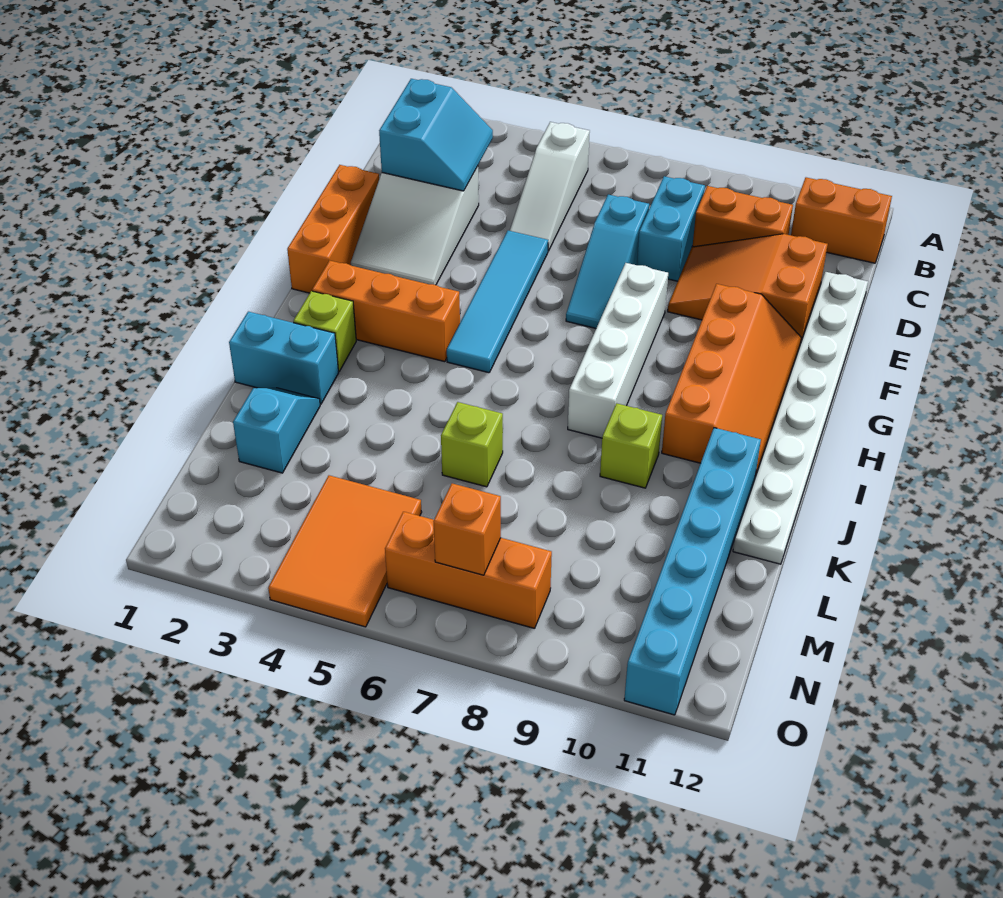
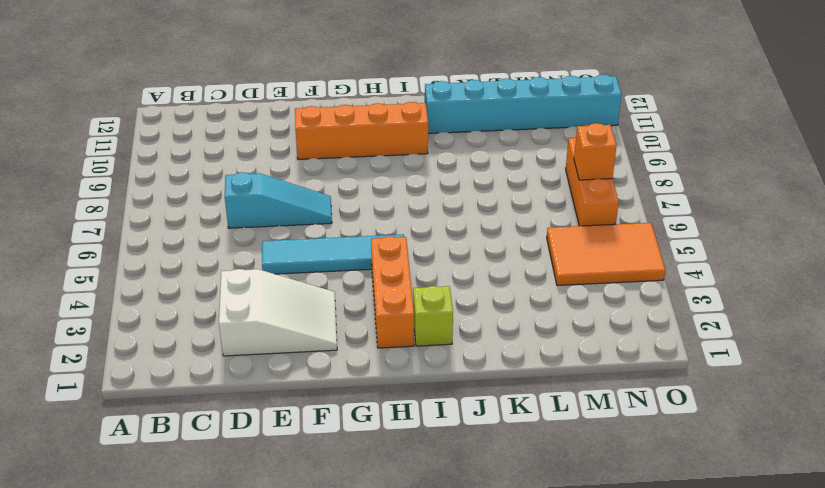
none -> white 1x3 slope [510,122,590,251]
none -> orange 1x2 brick [791,177,892,263]
none -> cyan 1x2 brick [637,176,705,281]

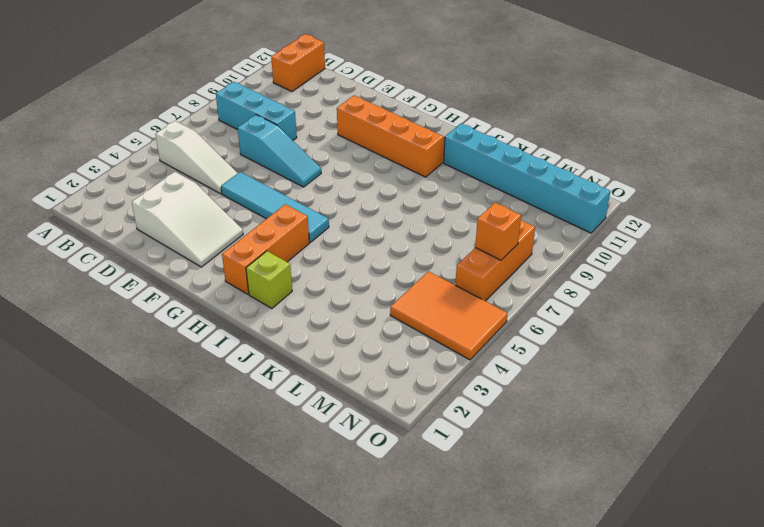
cyan 1x3 brick [216,82,297,140] -> cyan 1x2 brick [637,176,705,281]
none -> orange 1x2 brick [693,186,793,247]
none -> orange 2x3 slope [668,234,828,341]
none -> white 1x8 plate [733,272,868,564]

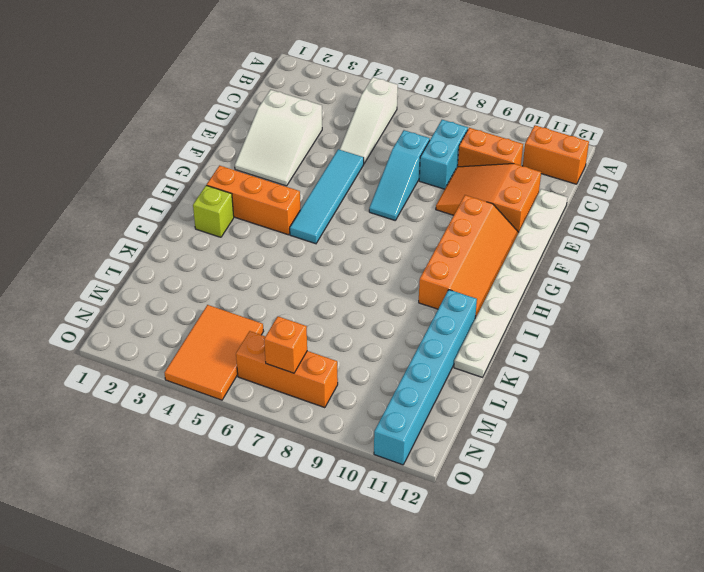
none -> orange 1x3 brick [287,165,379,293]
none -> white 1x4 brick [568,263,668,438]
none -> cyan 1x2 brick [229,312,339,404]

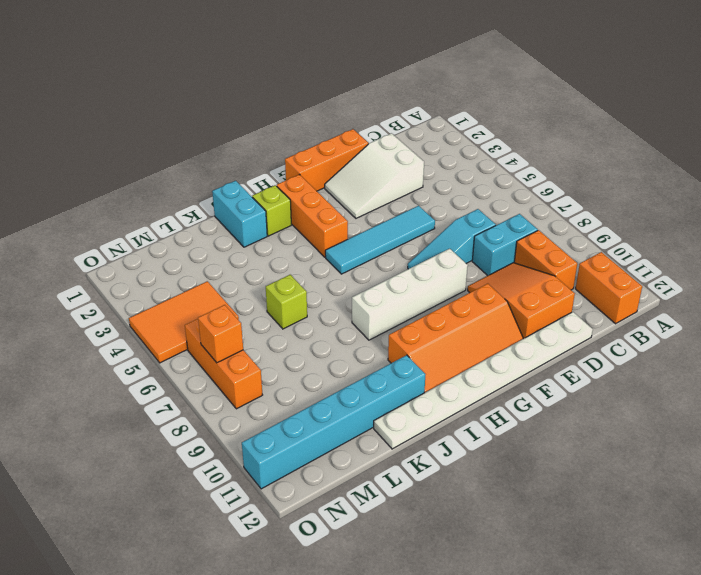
none -> white 1x3 slope [510,122,590,251]
none -> lime 1x1 brick [600,403,662,488]
none -> cyan 1x2 slope [233,388,320,473]

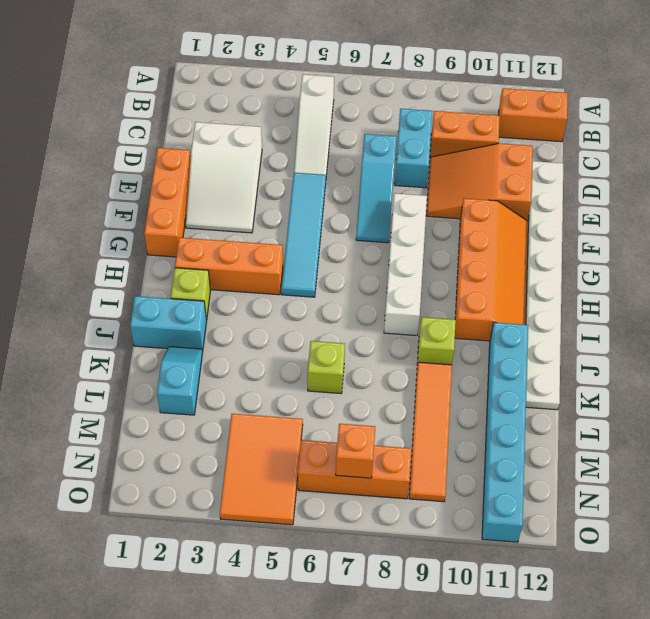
orange 1x4 tile [409,362,452,502] -> none
none -> cyan 2x2 slope [379,79,493,191]

